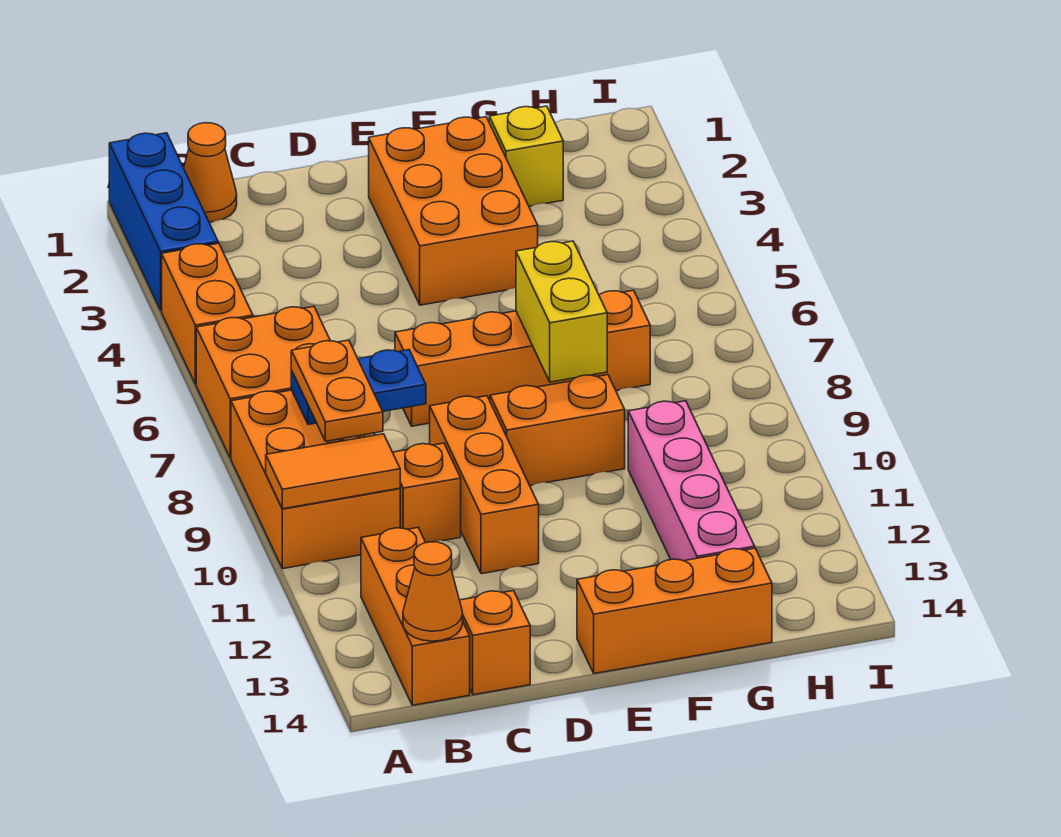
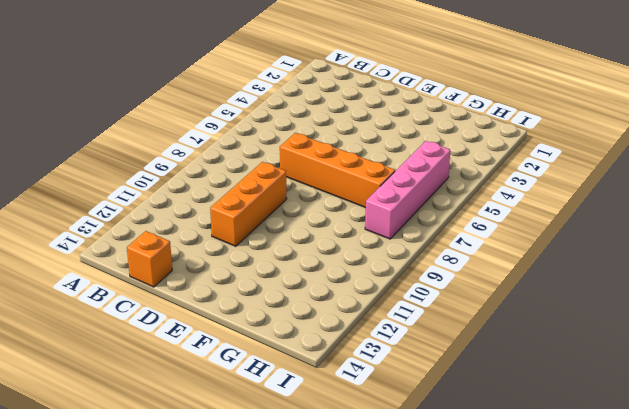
pink 1x4 brick [365,141,450,239] -> pink 1x4 brick moved to [628,401,755,561]
none -> blue 1x3 brick [109,133,218,311]
none -> orange 1x2 brick [162,243,253,384]
none -> orange 2x2 brick [196,307,330,458]

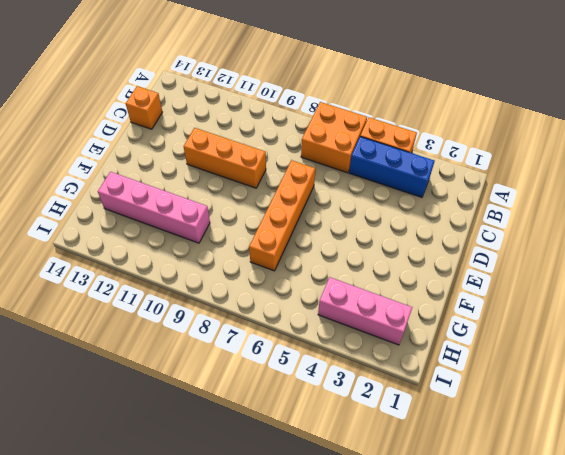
blue 1x3 brick [349,137,435,197] -> blue 1x3 brick moved to [109,133,218,311]
pink 1x3 brick [318,277,412,345] -> none
none -> orange 2x3 brick [231,390,400,569]
none -> orange 1x1 cone [184,123,237,222]
none -> orange 1x3 brick [361,528,470,705]

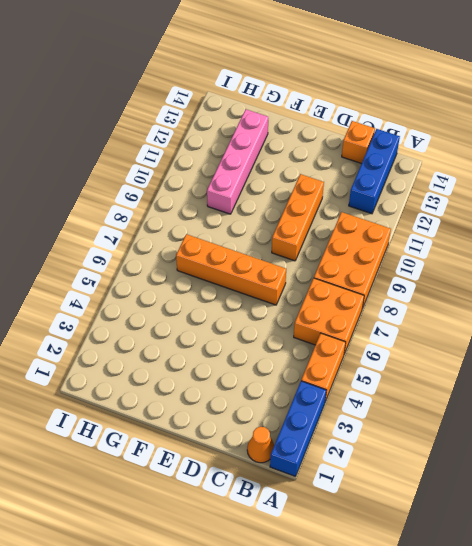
blue 1x3 brick [349,129,400,214] -> orange 1x3 brick [361,528,470,705]
none -> orange 1x1 brick [393,443,461,543]
none -> orange 2x3 brick [369,117,538,305]
none -> orange 1x2 brick [490,375,625,485]

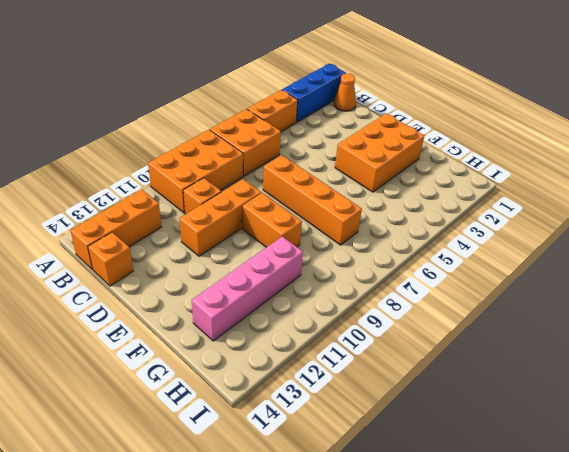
none -> orange 1x3 brick [577,548,772,674]
none -> yellow 1x1 brick [489,106,563,206]
none -> orange 1x2 tile [266,434,400,509]

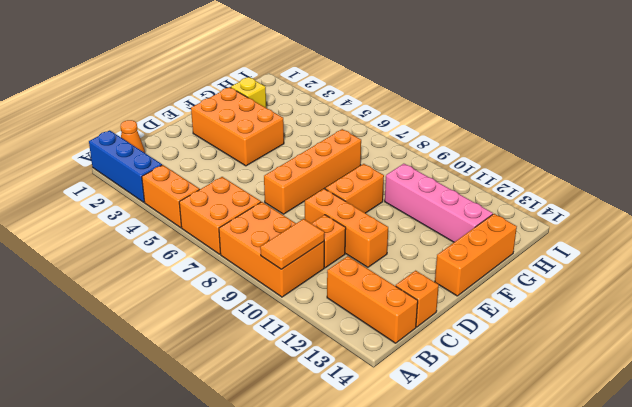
none -> blue 1x2 plate [291,350,426,425]
none -> orange 1x1 cone [403,542,463,641]
none -> yellow 1x2 brick [516,241,607,382]

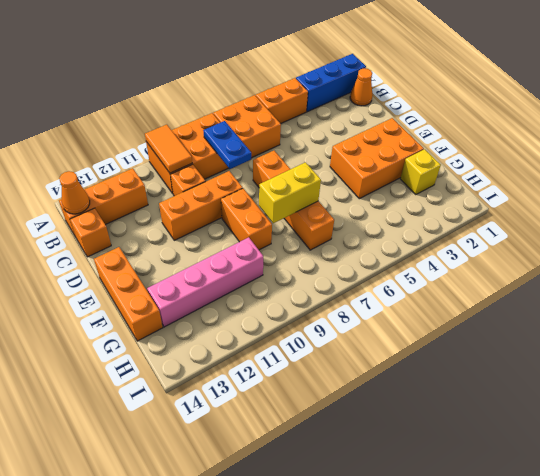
none -> orange 1x2 plate [291,340,383,441]

